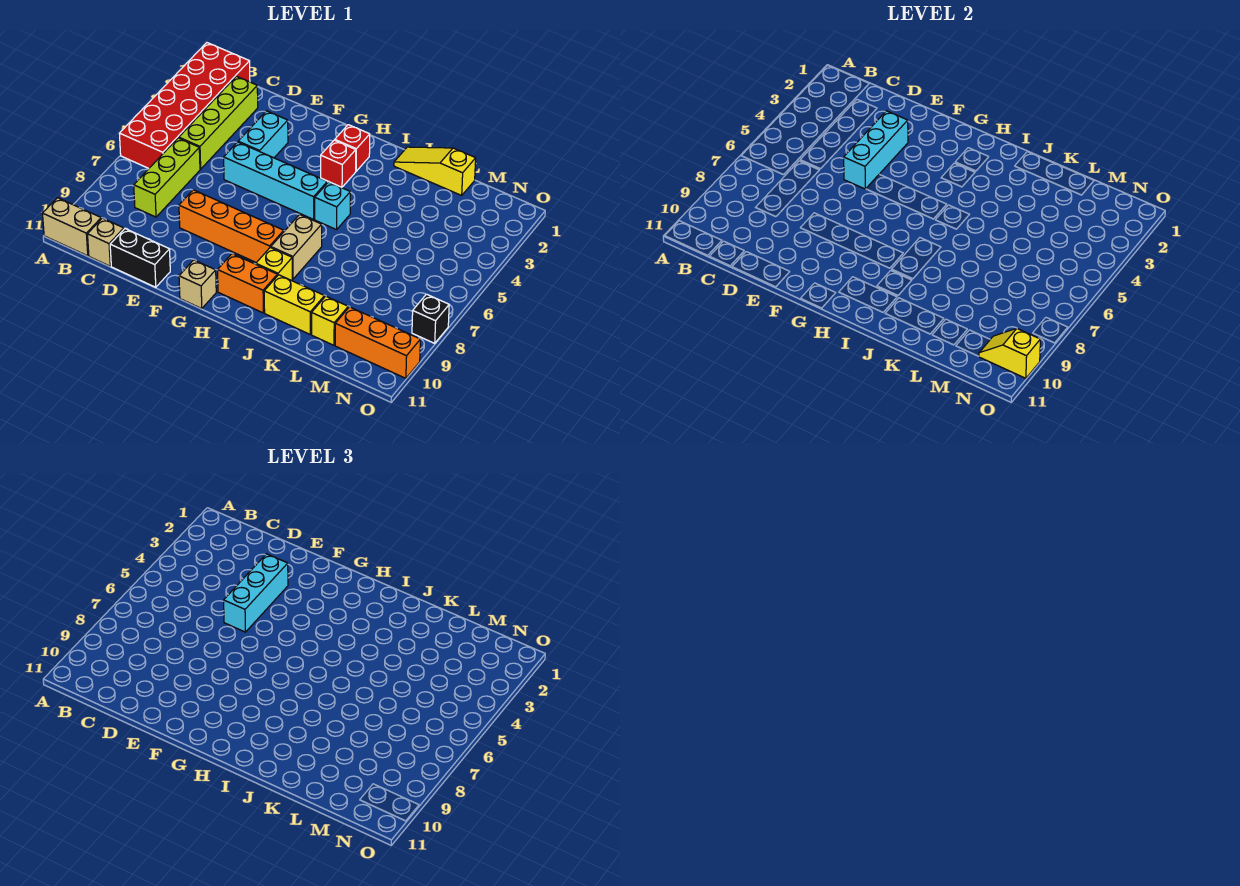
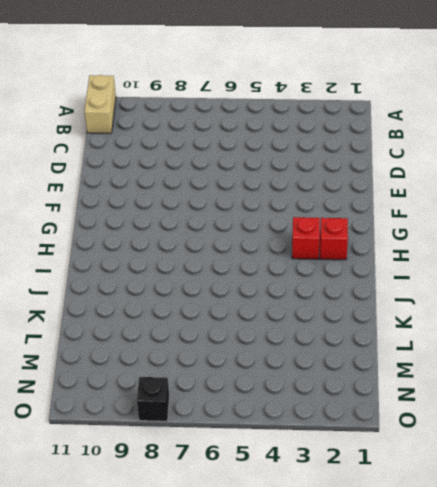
none -> red 2x6 brick [119,43,250,168]
none -> lime 1x4 brick [179,76,258,169]
none -> lime 1x3 brick [134,138,200,217]

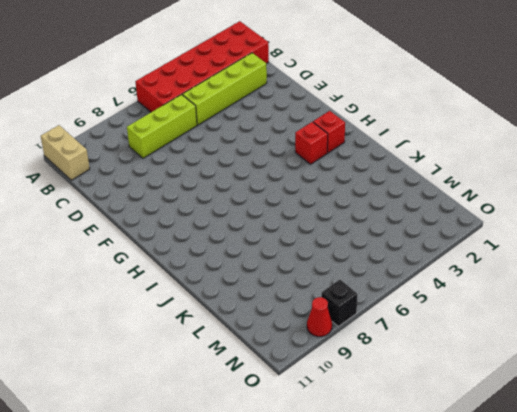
red 1x1 cone [307,297,332,337] -> none
none -> tan 1x1 brick [88,218,124,266]
none -> black 1x2 brick [110,229,170,287]
none -> cyan 1x2 brick [238,111,288,158]

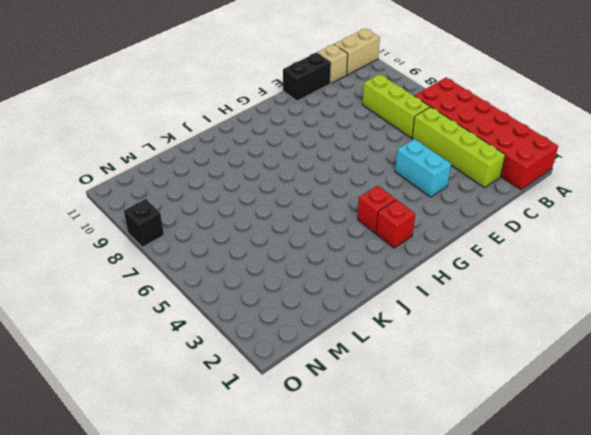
none -> cyan 1x4 brick [224,142,327,219]
none -> orange 1x4 brick [179,190,284,263]
none -> tan 1x1 brick [179,260,216,309]

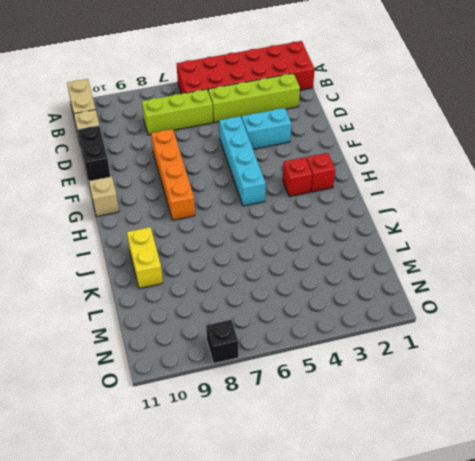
none -> orange 1x2 brick [218,254,277,313]
none -> cyan 1x1 brick [315,182,350,230]
none -> tan 1x2 brick [271,214,322,279]

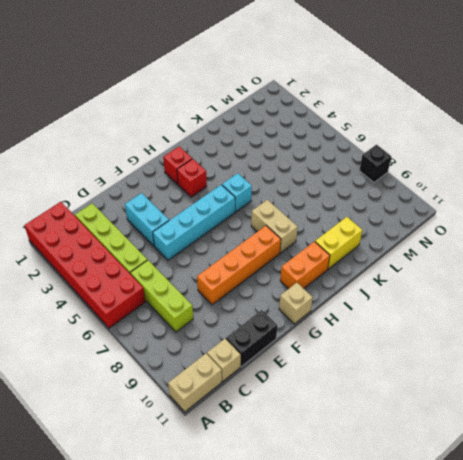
none -> yellow 1x1 brick [256,247,292,281]
none -> yellow 1x3 slope [394,147,476,195]
none -> yellow 1x1 brick [312,296,348,345]

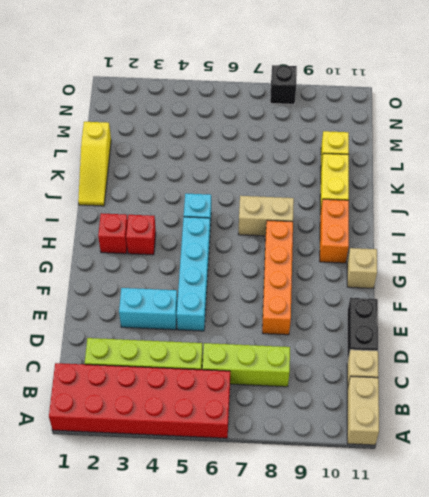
none -> yellow 1x1 brick [256,247,292,281]
none -> orange 1x3 brick [335,307,420,378]
none -> cyan 1x3 brick [844,111,908,189]

